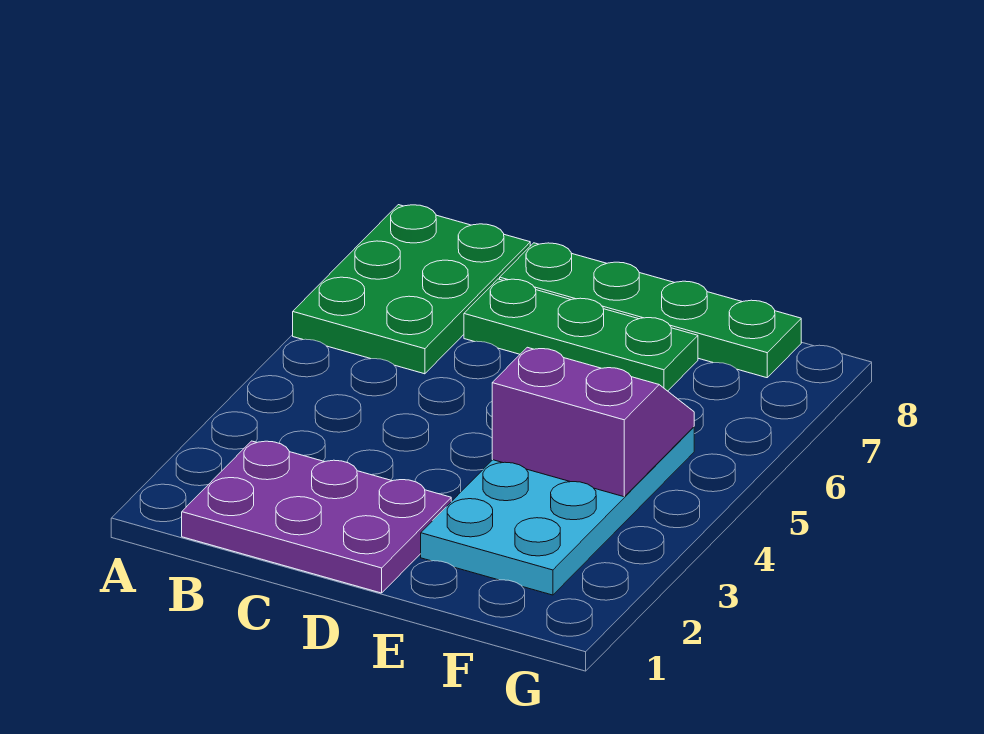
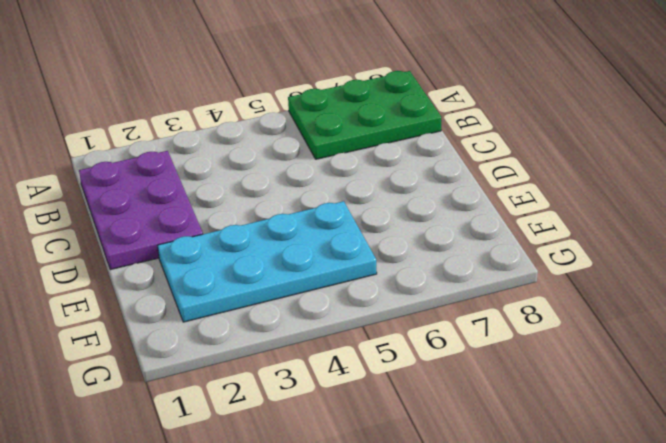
none -> green 1x3 plate [464,279,698,391]
none -> green 1x4 plate [500,243,801,378]

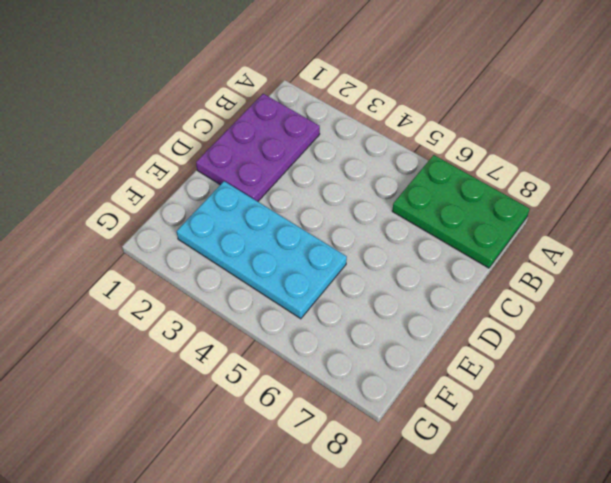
none -> green 1x3 plate [464,279,698,391]
none -> green 1x4 plate [500,243,801,378]

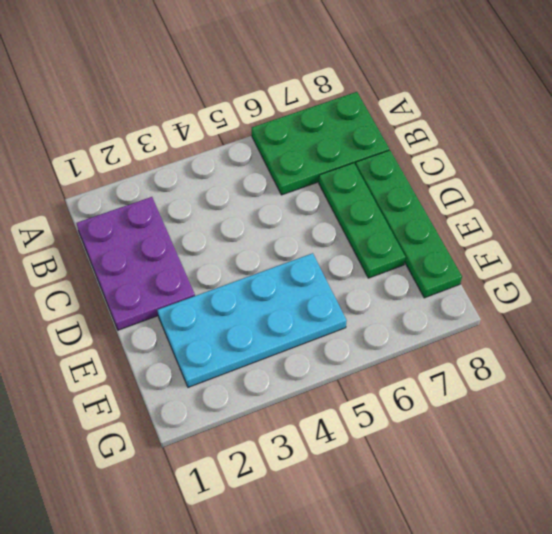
none -> purple 2x2 slope [492,347,694,497]

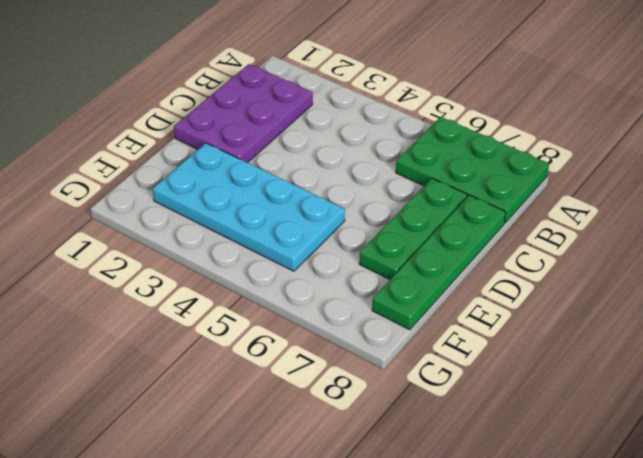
none -> purple 2x2 slope [492,347,694,497]

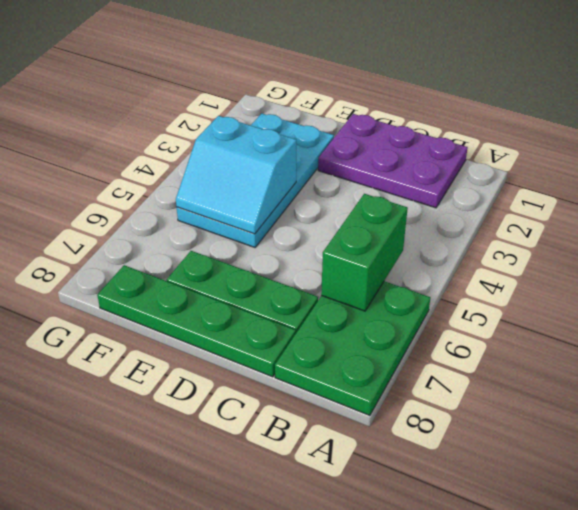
green 1x2 brick [321,194,408,311] -> none
cyan 2x2 slope [176,116,296,234] -> purple 2x2 slope [492,347,694,497]

